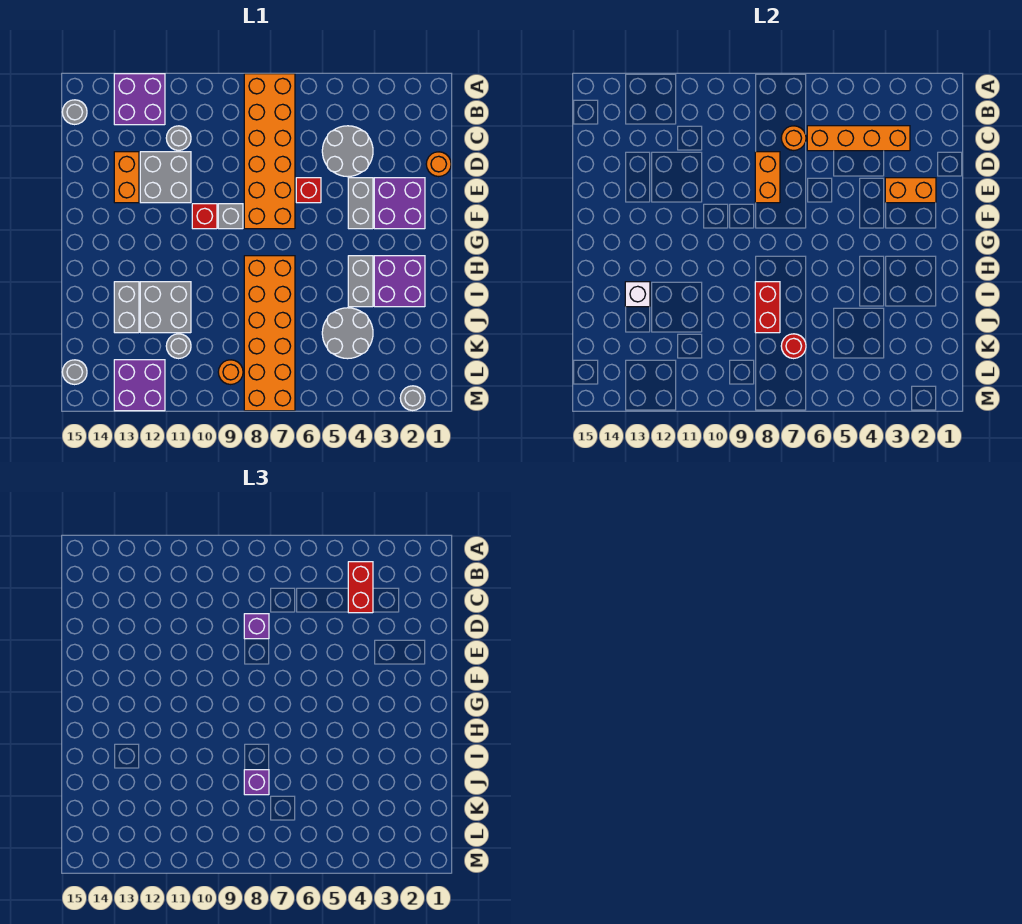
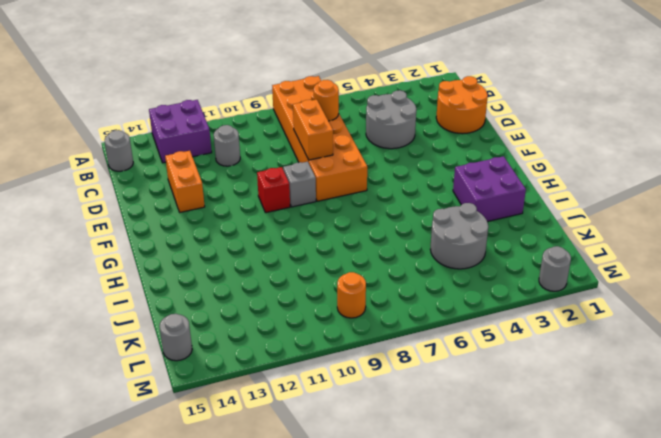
orange 2x2 round brick [436,76,488,134] -> orange 1x1 round brick [426,152,451,177]
none -> grey 2x2 brick [140,152,191,203]
none -> purple 2x2 brick [374,178,425,229]
none -> grey 1x2 brick [348,178,373,229]
none -> red 1x1 brick [296,178,321,203]

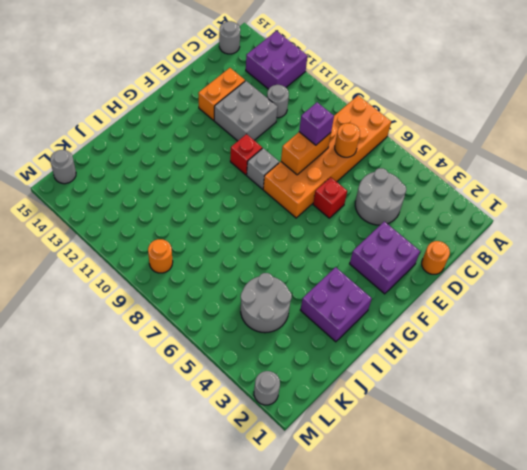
none -> grey 1x2 brick [348,178,373,229]
none -> grey 1x2 brick [348,256,373,307]
none -> orange 2x6 brick [244,256,295,411]
none -> grey 2x2 brick [140,282,191,333]

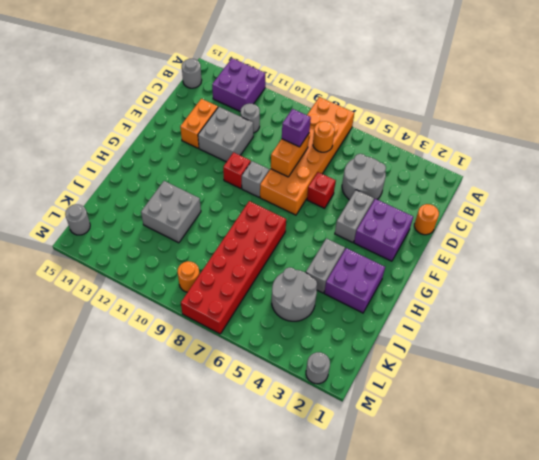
red 2x6 brick [181,201,286,334] -> orange 2x6 brick [244,256,295,411]
none -> grey 1x2 brick [114,282,139,333]
none -> grey 1x1 round brick [166,334,191,359]
none -> purple 2x2 brick [114,360,165,411]
none -> orange 1x4 brick [807,126,910,151]

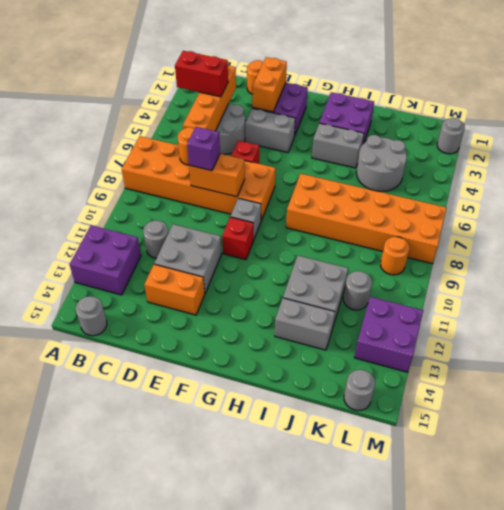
none -> red 1x2 brick [755,282,780,333]
none -> white 1x1 brick [625,282,650,307]
none -> red 1x1 round brick [781,334,806,359]
none -> purple 1x1 brick [244,770,269,795]

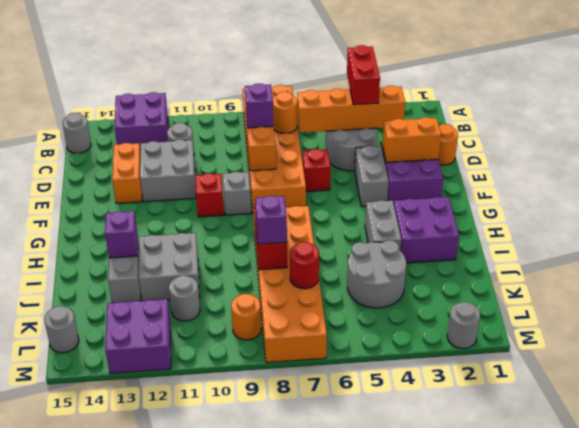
purple 1x1 brick [105,211,138,258] -> white 1x1 brick [625,282,650,307]

